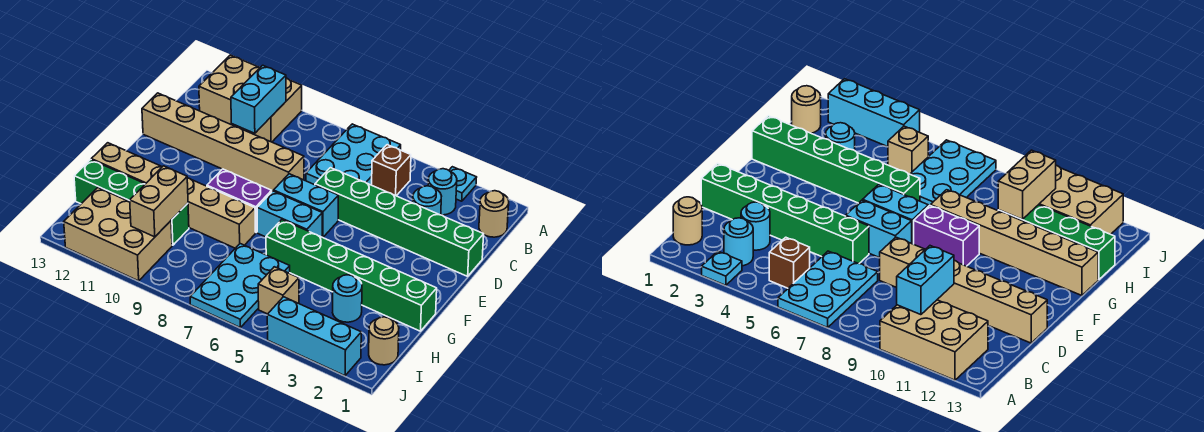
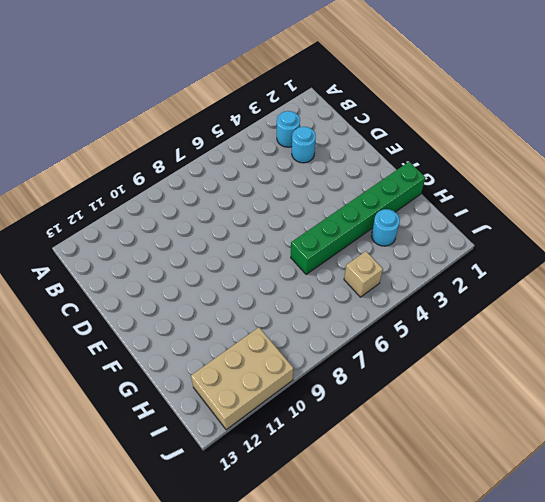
none -> cyan 1x1 plate [449,167,477,201]
none -> cyan 2x3 plate [306,124,401,185]
none -> tan 2x3 brick [199,55,302,142]

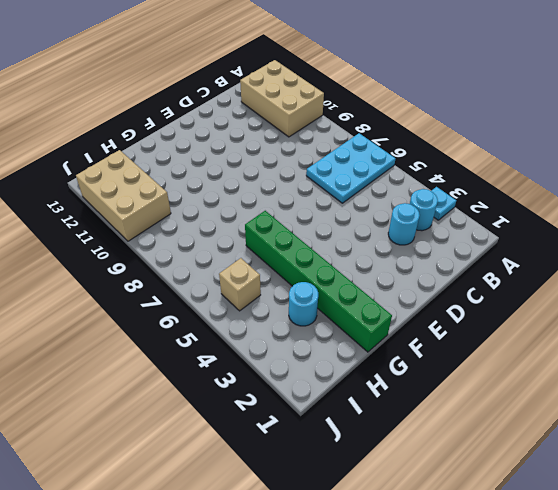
none -> tan 1x1 round brick [479,191,509,237]
none -> brown 1x1 brick [372,145,411,196]
none -> green 1x6 brick [315,168,484,276]

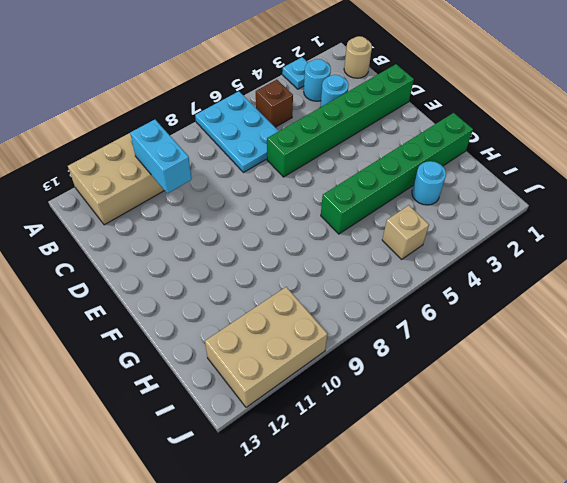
none -> tan 1x6 brick [142,93,304,191]
none -> cyan 1x2 brick [274,174,338,237]
none -> cyan 1x2 brick [257,191,322,237]

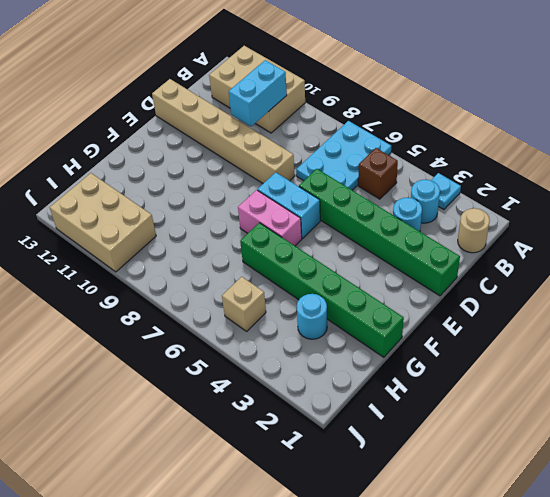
pink 1x2 brick [238,190,302,246] -> cyan 1x2 brick [257,191,322,237]
none -> purple 1x2 brick [207,169,272,232]
none -> tan 1x6 brick [91,143,255,248]
none -> cyan 2x3 plate [190,244,290,328]

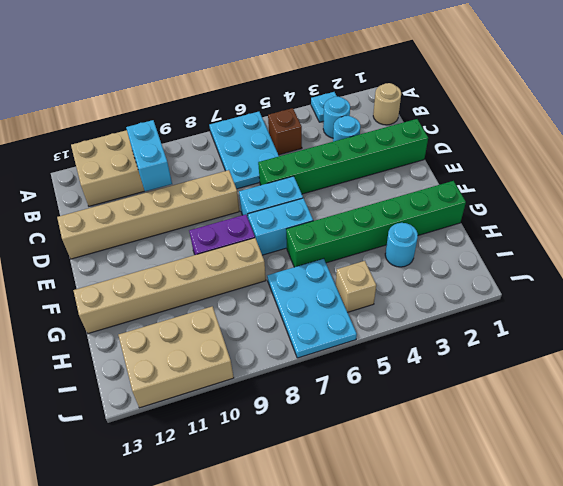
none -> green 1x4 brick [74,160,189,245]
none -> tan 1x1 round brick [369,317,399,365]
none -> cyan 1x3 brick [267,297,361,376]

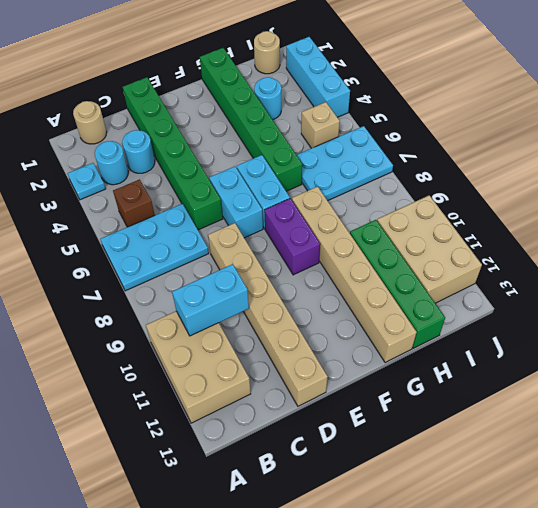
none -> tan 1x2 brick [130,166,188,237]

